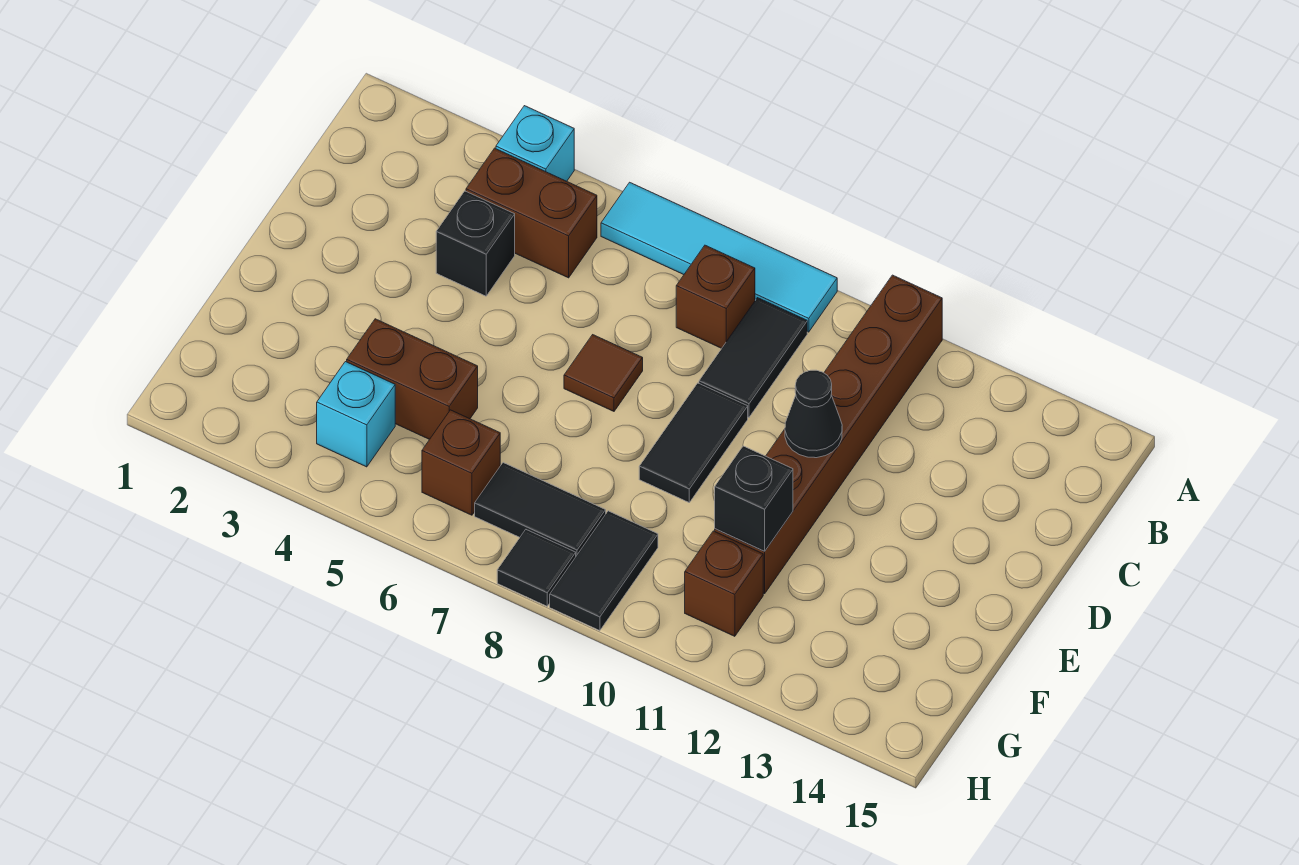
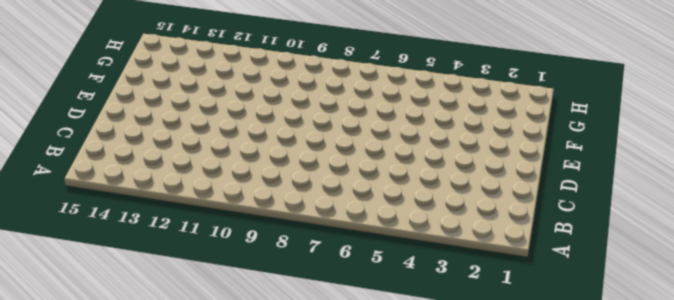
none -> cyan 1x1 brick [496,106,574,181]
none -> cyan 1x4 tile [601,182,837,332]
none -> brown 1x6 brick [715,275,942,594]

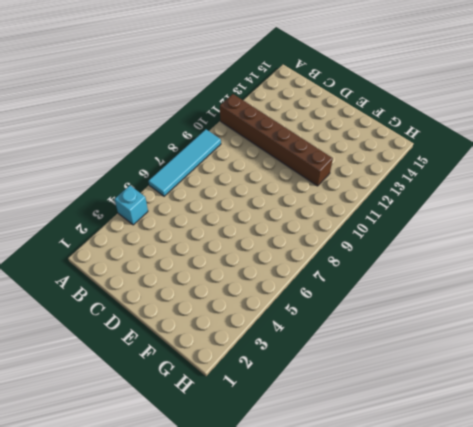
none -> brown 1x2 brick [466,148,597,278]
none -> brown 1x1 brick [676,245,755,348]
none -> black 1x2 tile [699,298,807,417]

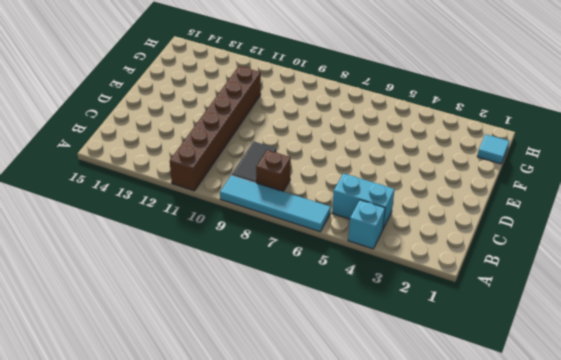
cyan 1x2 brick [332,173,395,228] -> brown 1x2 brick [466,148,597,278]
cyan 1x1 tile [477,134,509,164] -> none
none -> black 1x1 brick [436,191,515,296]
none -> brown 1x1 tile [564,335,643,411]
none -> black 1x2 tile [639,383,748,502]

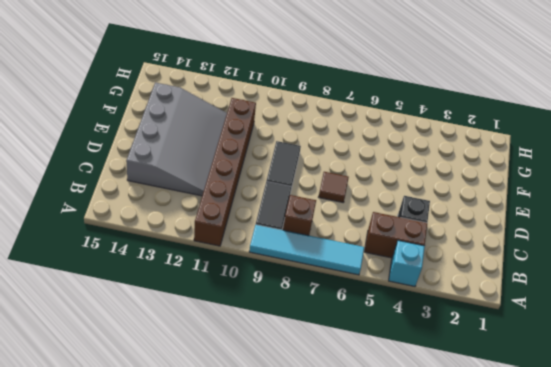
grey 3x4 slope [126,83,227,196] -> none
none -> brown 1x2 brick [347,319,478,439]
none -> cyan 1x1 brick [317,362,395,467]
none -> brown 1x1 brick [422,410,500,515]

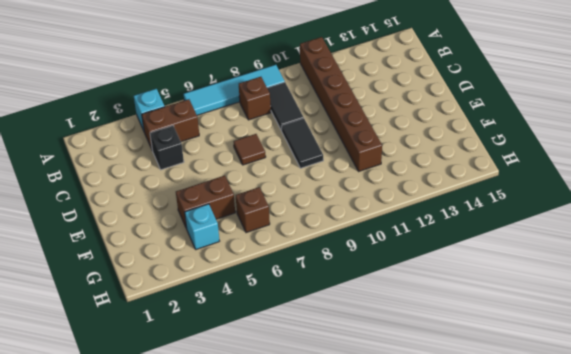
none -> black 1x2 tile [475,463,606,556]
none -> black 1x2 tile [550,511,658,631]
none -> brown 1x1 brick [685,531,763,636]

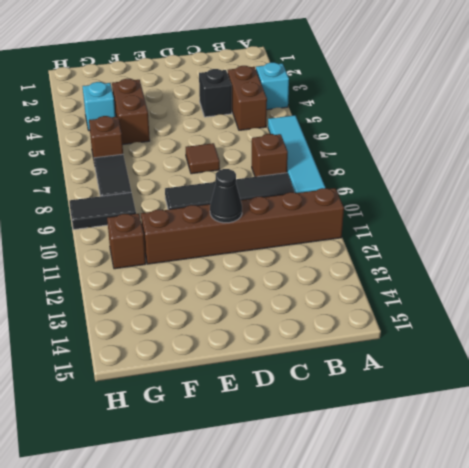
none -> black 1x1 tile [497,530,576,606]
none -> black 1x1 brick [715,446,793,551]

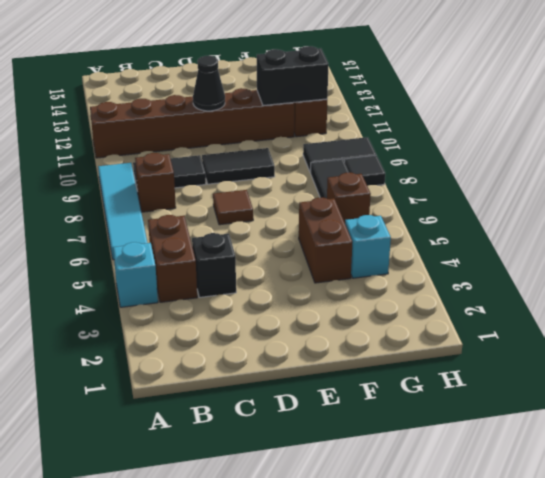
black 1x2 brick [257,46,328,106] -> black 1x1 brick [715,446,793,551]

